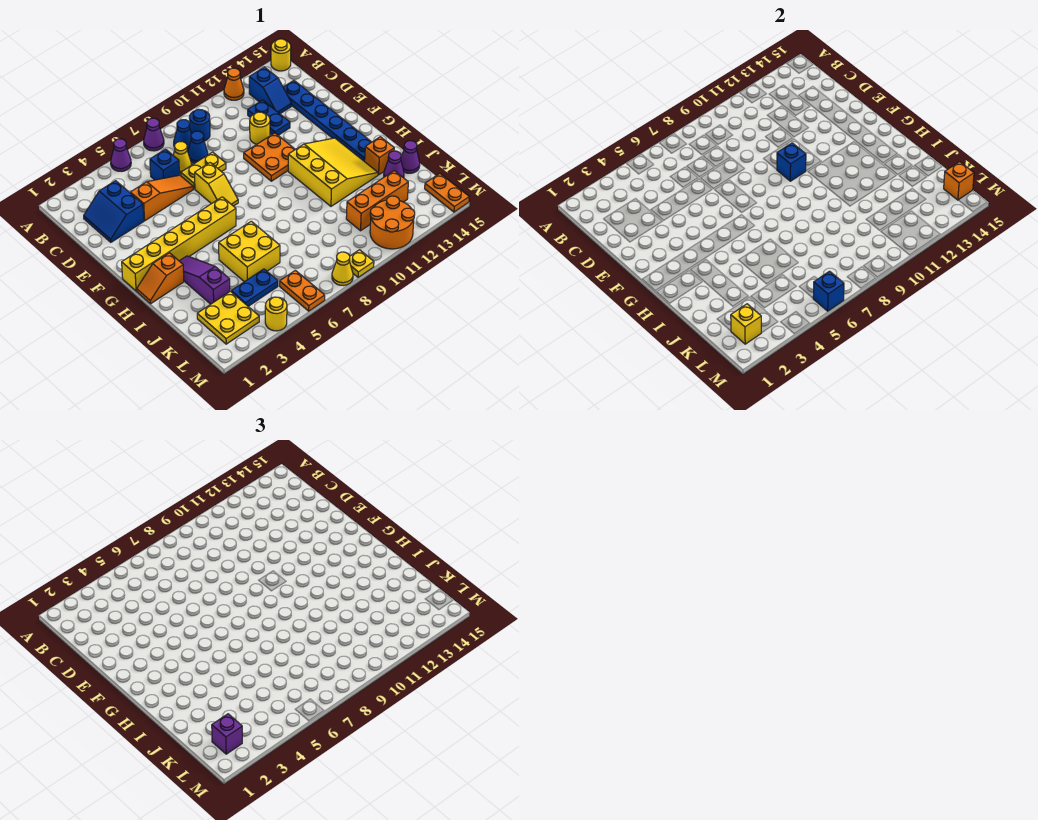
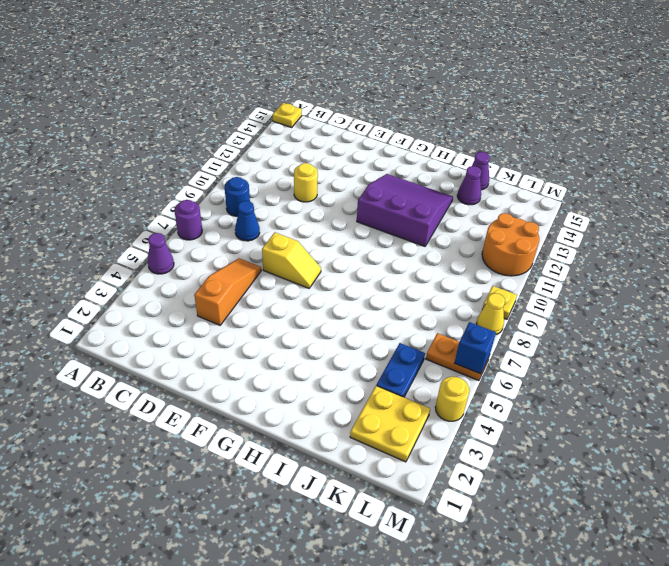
purple 1x1 round brick [174,200,202,240] -> purple 1x1 cone [144,118,164,151]
yellow 1x1 plate [273,103,302,127] -> yellow 1x1 round brick [271,39,291,71]
purple 3x3 slope [357,174,453,246] -> yellow 3x3 slope [288,138,378,206]
none -> orange 1x1 cone [224,68,244,100]
none -> blue 1x1 cone [174,120,191,151]
none -> blue 1x2 slope [249,67,292,114]
none -> blue 2x2 slope [84,181,144,242]

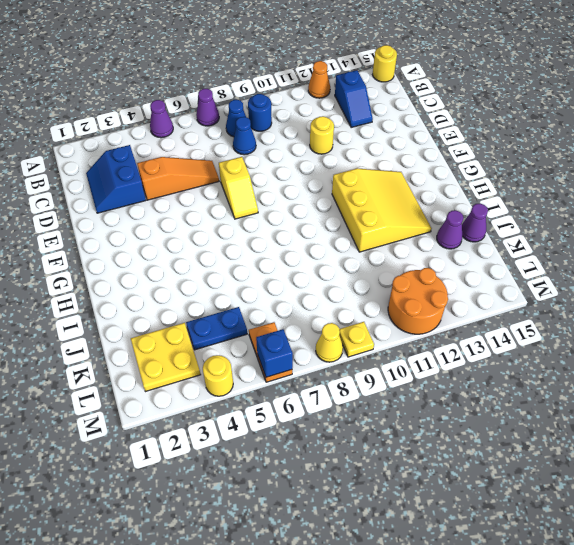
none -> blue 1x1 brick [150,149,179,180]
none -> yellow 1x1 cone [173,142,192,174]
none -> blue 1x2 plate [248,100,290,135]
none -> blue 1x6 plate [283,81,371,162]

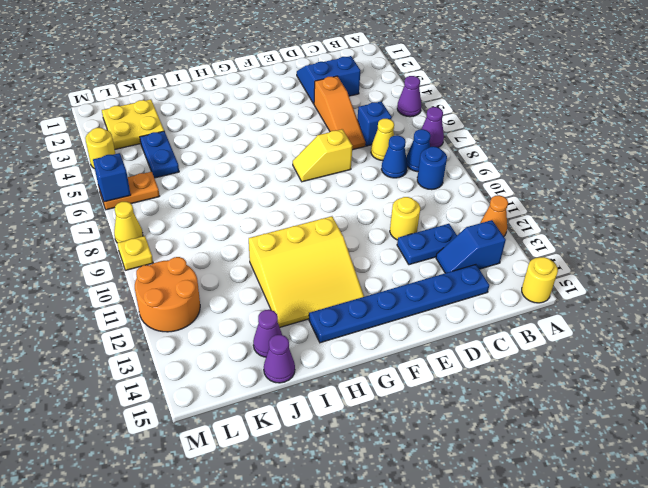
none -> yellow 1x2 plate [181,152,226,189]
none -> orange 2x2 plate [244,133,295,181]
none -> yellow 1x6 brick [122,197,236,291]
none -> orange 1x2 slope [137,253,184,304]

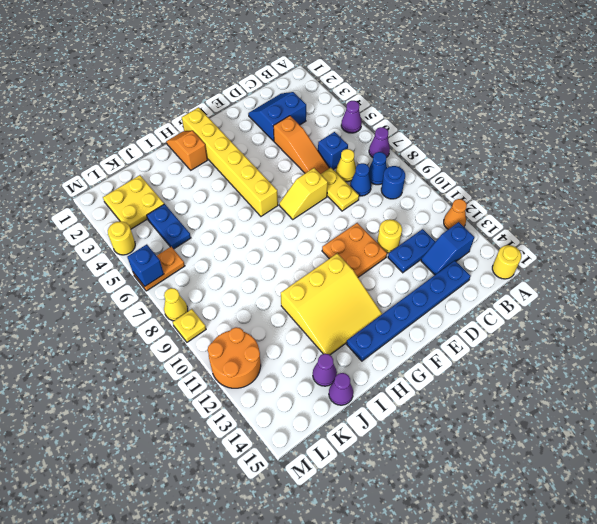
none -> purple 1x3 slope [180,256,230,304]
none -> yellow 2x2 brick [219,221,280,282]
none -> orange 1x1 brick [365,137,394,175]
none -> orange 1x3 brick [346,171,408,231]

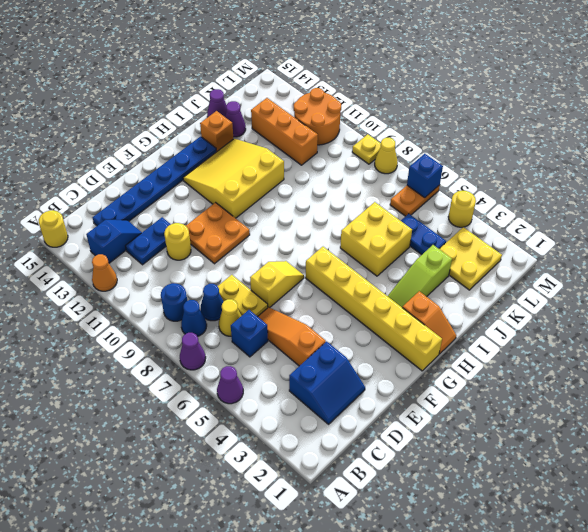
lime 1x3 slope [388,245,452,307] -> purple 1x3 slope [180,256,230,304]
none -> orange 1x2 plate [425,173,469,212]
none -> blue 1x1 brick [777,143,806,181]
none -> yellow 1x1 brick [731,304,761,344]
none -> orange 1x1 brick [944,162,974,200]

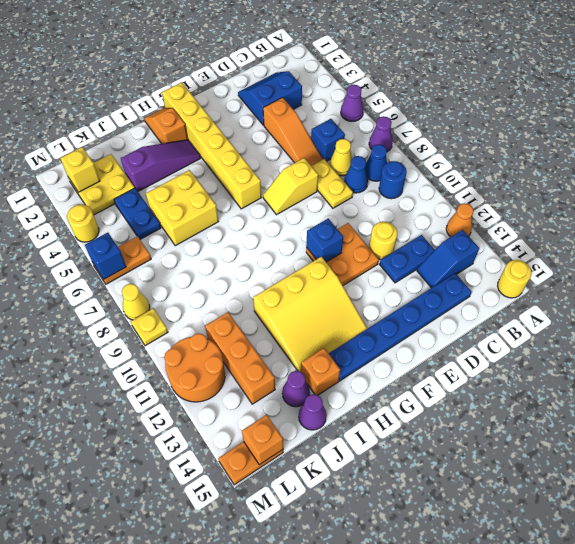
none -> purple 1x1 brick [212,714,242,754]

